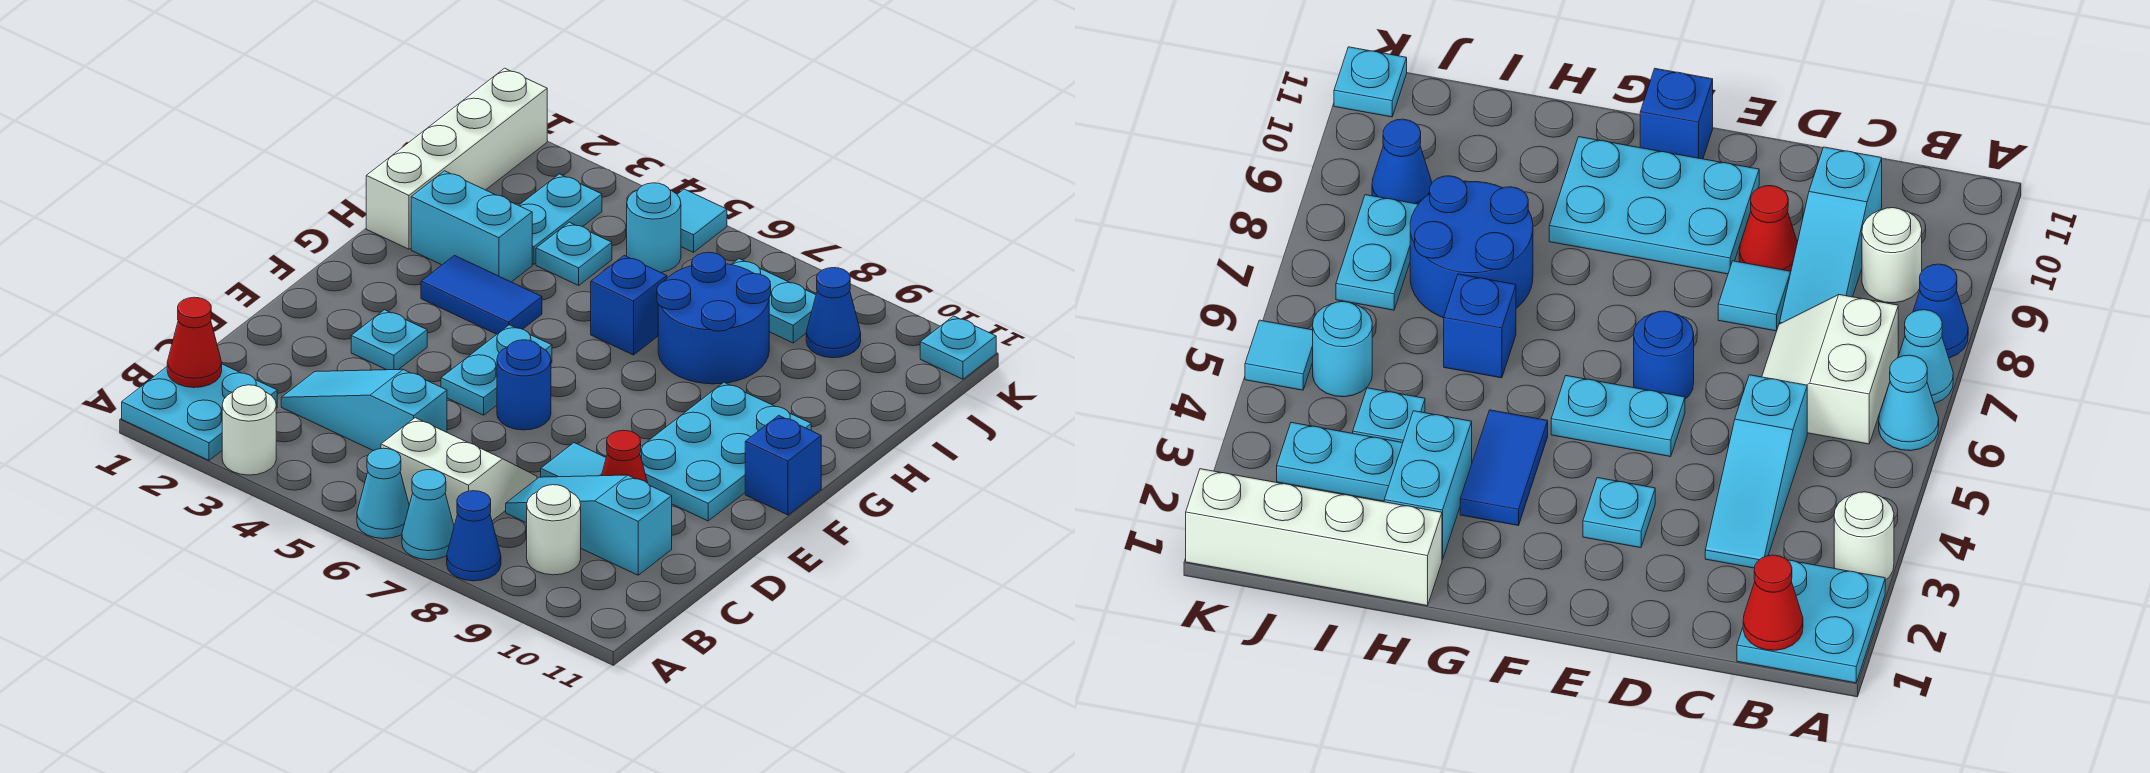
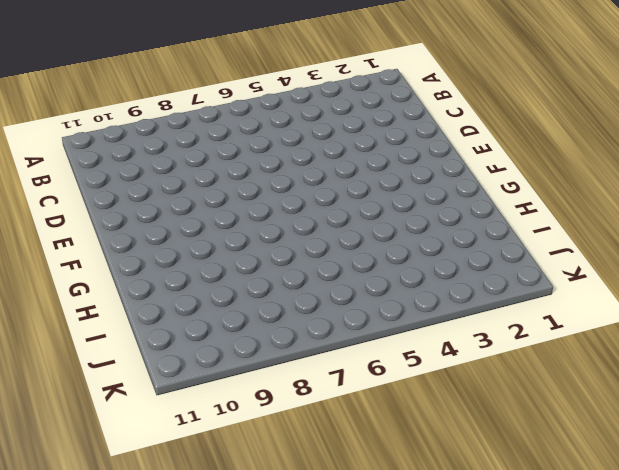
none -> cyan 2x2 plate [122,364,277,460]
none -> white 1x1 round brick [222,385,276,475]
none -> cyan 1x1 cone [357,448,409,539]

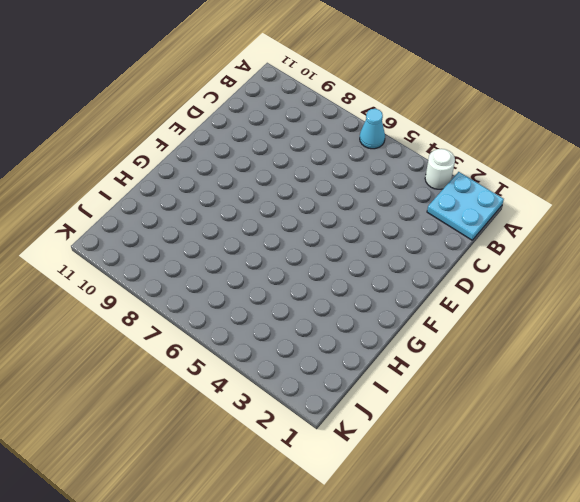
none -> cyan 1x1 cone [402,470,454,560]
none -> blue 1x1 cone [447,491,501,581]
none -> white 2x2 slope [381,418,537,525]

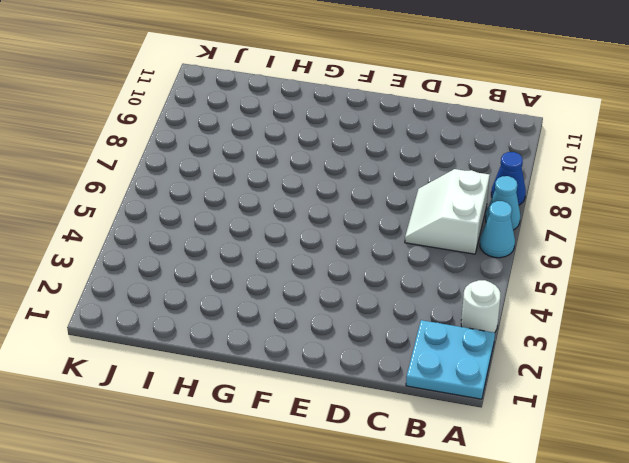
none -> white 1x1 round brick [527,485,581,575]
none -> cyan 1x3 slope [281,369,447,451]
none -> cyan 1x3 slope [506,475,672,575]

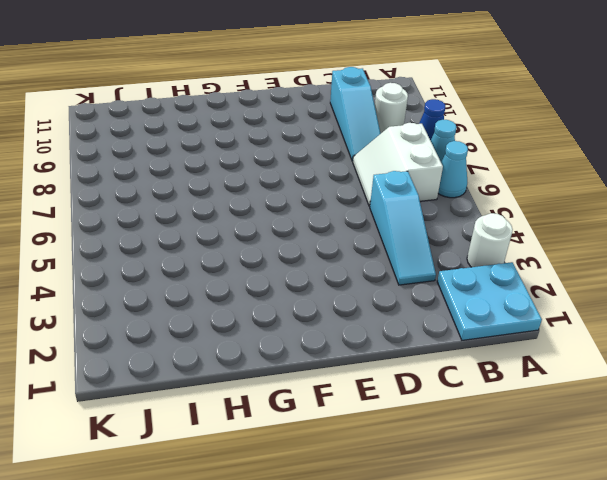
none -> cyan 1x1 tile [541,443,606,477]
none -> red 1x1 cone [602,430,648,483]
none -> cyan 1x1 plate [351,310,427,370]

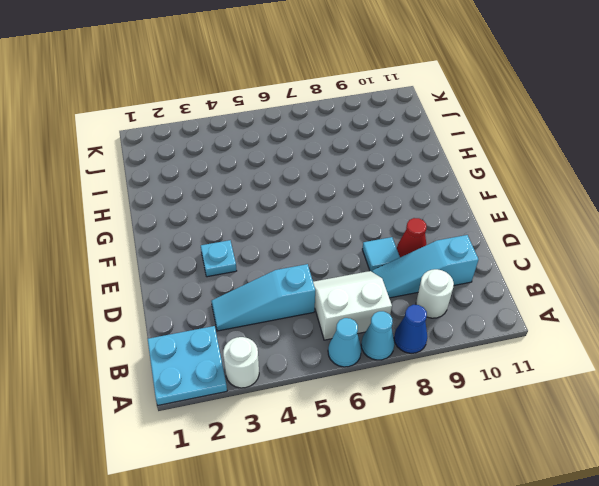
none -> cyan 1x2 plate [441,325,552,415]
none -> blue 1x1 round brick [497,340,551,430]
none -> cyan 2x3 plate [640,382,811,521]

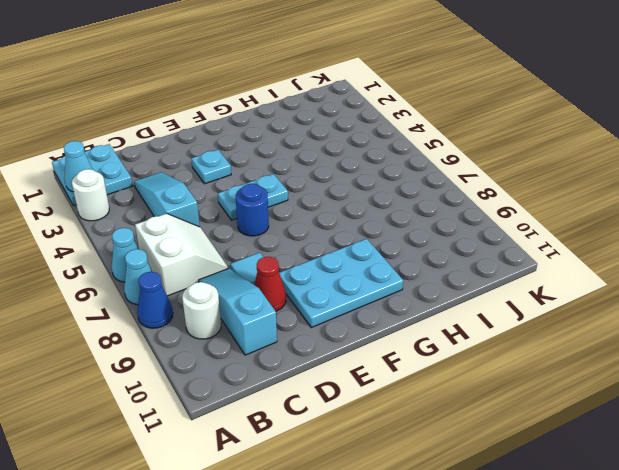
cyan 1x1 cone [64,141,93,192] -> none
none -> blue 1x1 brick [745,416,821,515]
none -> blue 1x2 tile [421,256,542,334]
none -> white 1x4 brick [366,68,547,249]

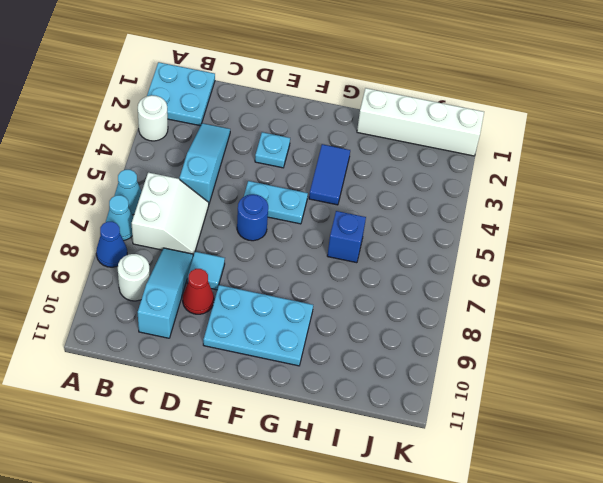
none -> blue 1x1 brick [745,416,821,515]
none -> cyan 1x2 brick [411,171,532,282]
none -> blue 2x2 round brick [657,252,771,384]

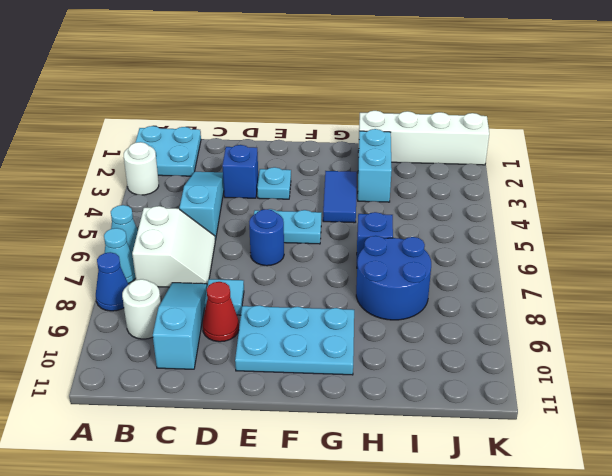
blue 1x1 brick [222,145,258,198] -> blue 1x1 brick moved to [745,416,821,515]
none -> cyan 1x2 plate [519,174,602,264]
none -> cyan 1x1 plate [536,222,612,285]
none -> cyan 1x1 round brick [627,183,681,272]

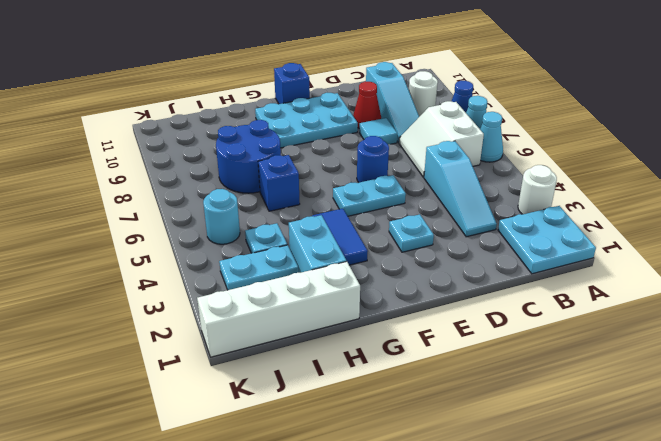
none -> cyan 1x2 plate [731,259,816,343]
none -> blue 1x1 cone [806,268,861,358]
none -> cyan 1x1 tile [677,189,727,252]

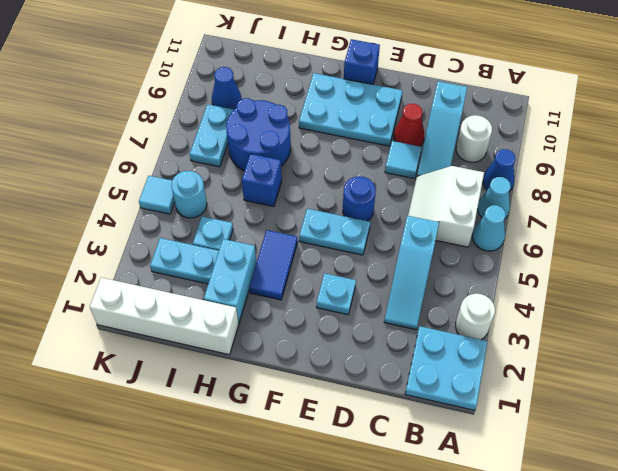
none -> cyan 1x1 plate [920,316,996,379]
none -> red 1x1 cone [167,297,222,388]

